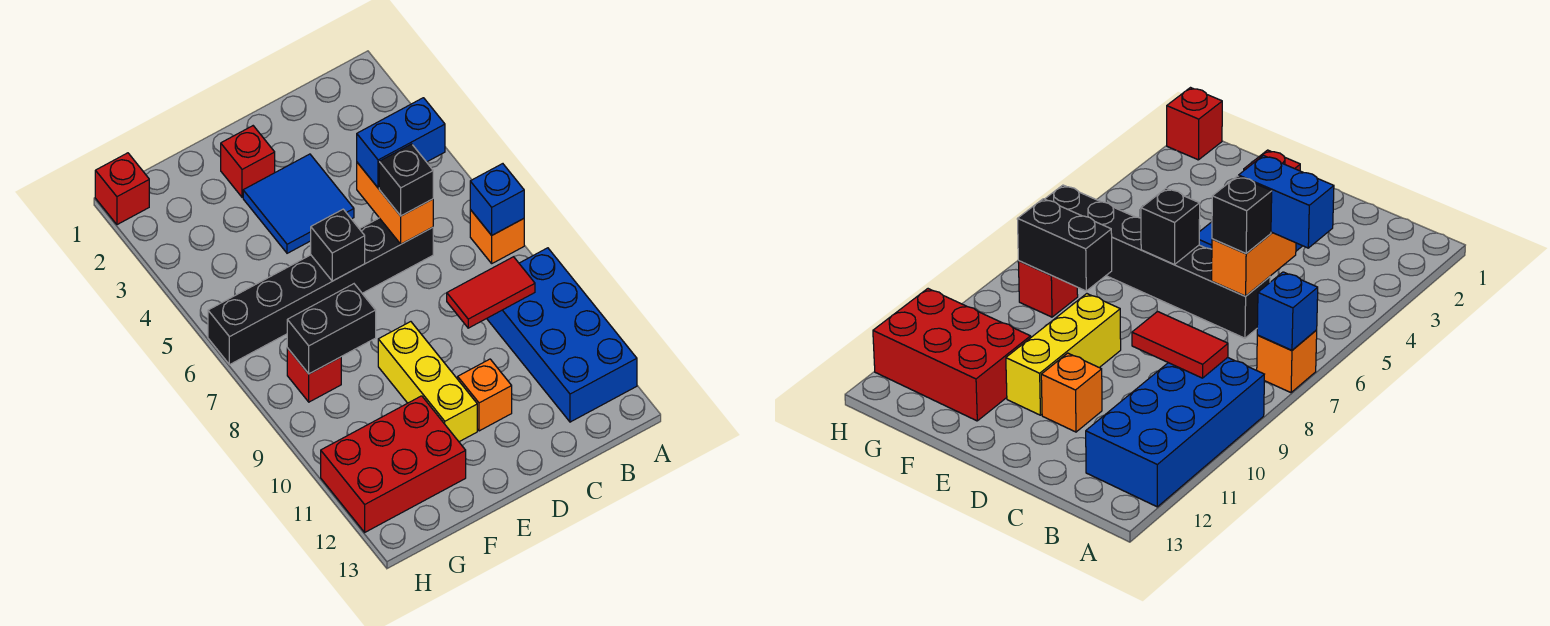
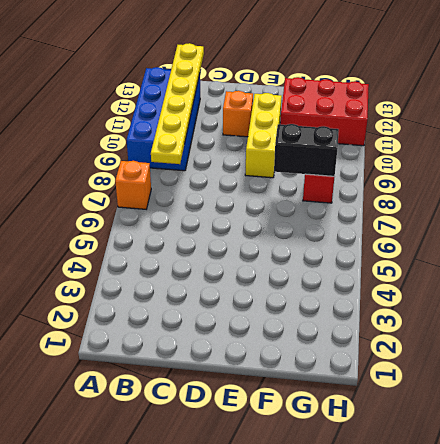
yellow 1x6 plate [151,43,204,164] -> red 1x2 tile [447,257,535,328]
none -> black 1x6 brick [208,218,433,365]
none -> blue 2x2 tile [243,154,354,253]
none -> red 1x1 brick [221,126,275,197]

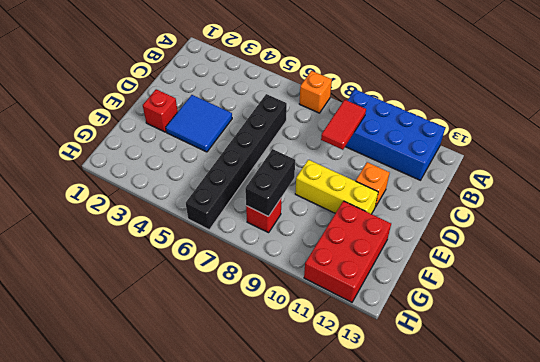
none -> red 1x1 brick [95,153,149,225]
none -> blue 1x1 brick [470,164,524,235]
none -> orange 1x2 brick [357,163,433,244]

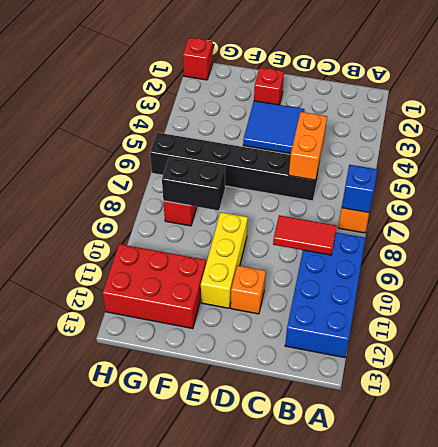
none -> black 1x1 brick [311,209,365,281]
none -> blue 1x2 brick [357,98,445,188]
none -> black 1x1 brick [379,144,433,216]

